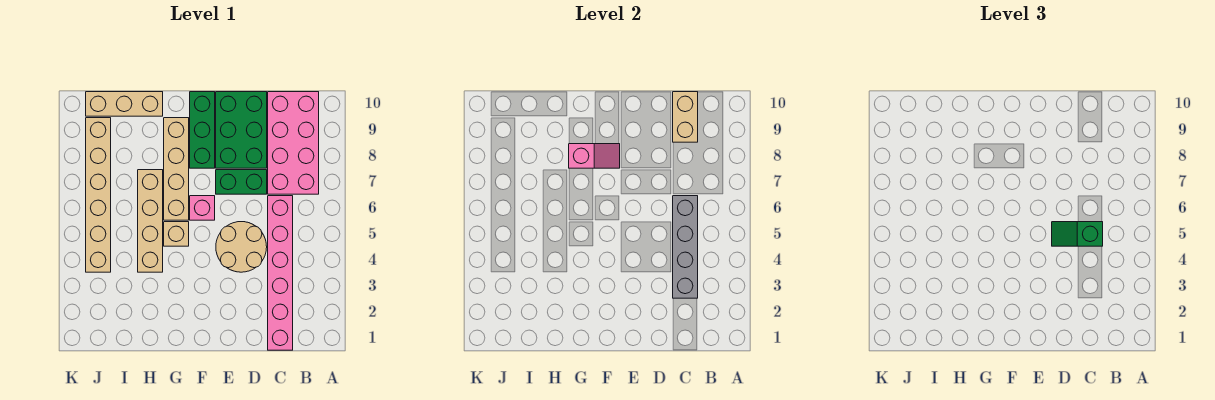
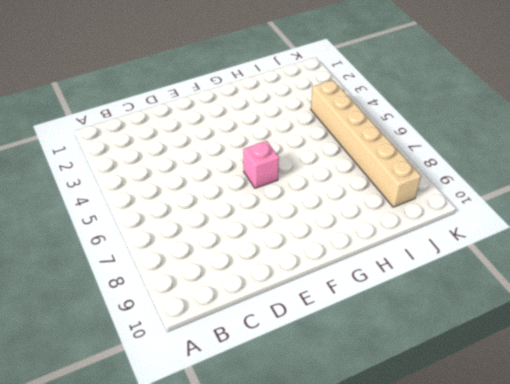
none -> pink 2x4 brick [268,92,319,194]
none -> pink 1x6 brick [268,196,293,350]
none -> tan 2x2 round brick [216,222,267,272]

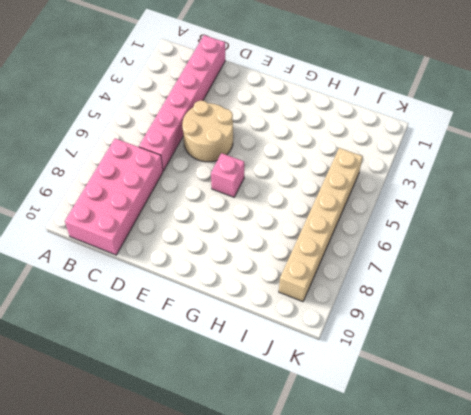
none -> green 1x2 brick [216,170,267,194]
none -> green 2x3 brick [216,92,267,168]
none -> green 1x3 brick [190,92,215,168]

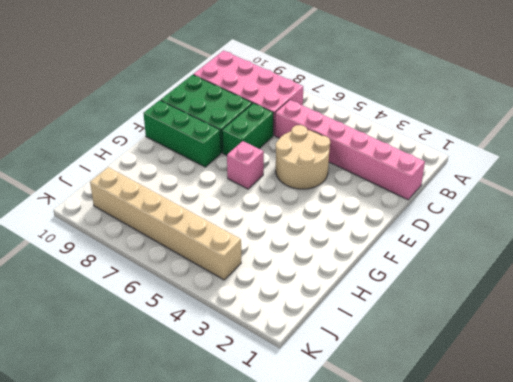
none -> tan 1x1 brick [164,222,189,246]
none -> tan 1x4 brick [164,118,189,220]
none -> tan 1x4 brick [138,170,163,272]

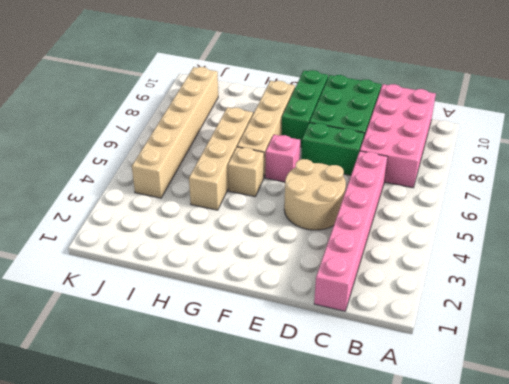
none -> tan 1x3 brick [86,92,163,116]
none -> grey 1x4 brick [673,196,698,298]
none -> tan 1x2 brick [673,92,698,142]

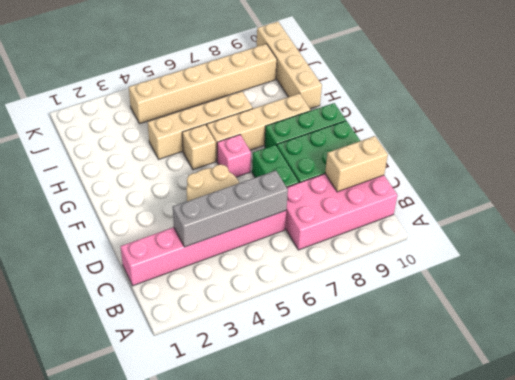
tan 1x4 brick [257,21,322,109] -> tan 1x3 brick [86,92,163,116]
none -> pink 1x2 slope [569,144,620,168]
none -> green 1x2 slope [1052,222,1103,246]

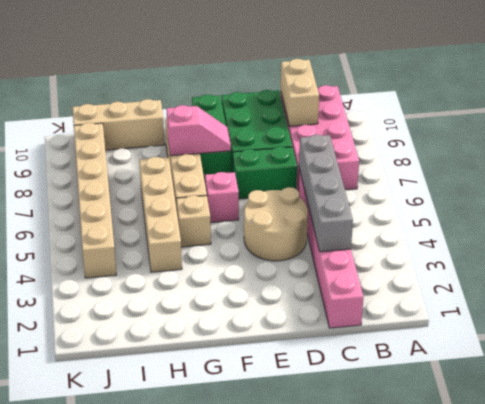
none -> green 1x2 slope [1052,222,1103,246]

